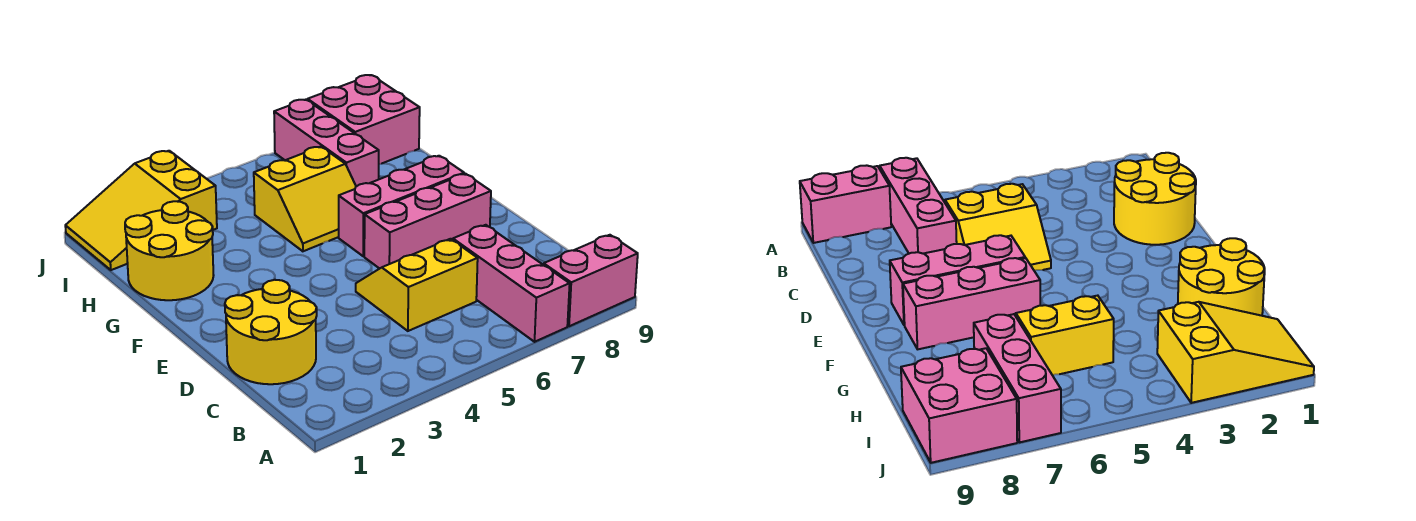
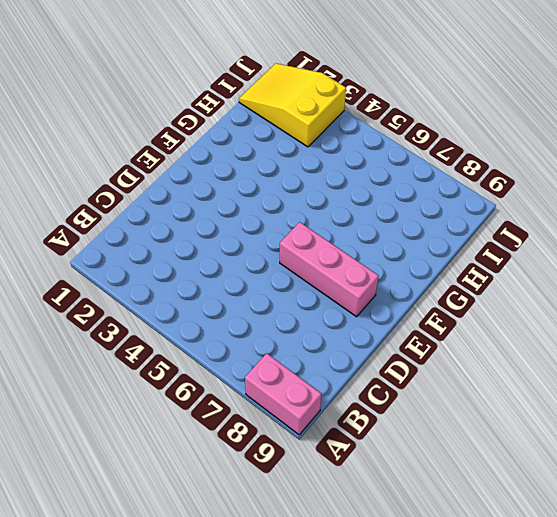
none -> pink 1x3 brick [453,225,570,342]
none -> yellow 2x2 round brick [225,280,317,384]

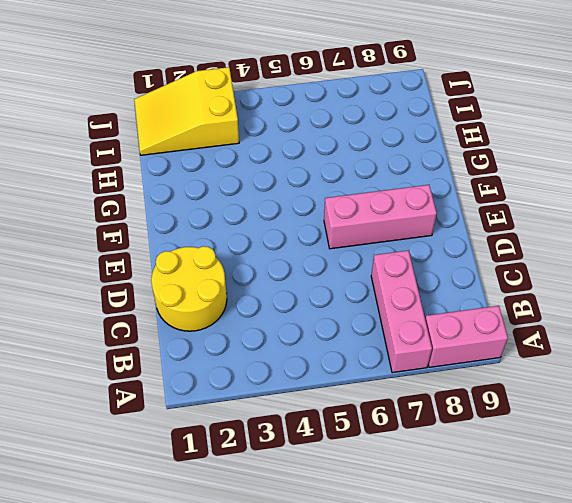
none -> yellow 2x2 slope [356,239,478,331]
none -> pink 1x3 brick [339,156,464,256]

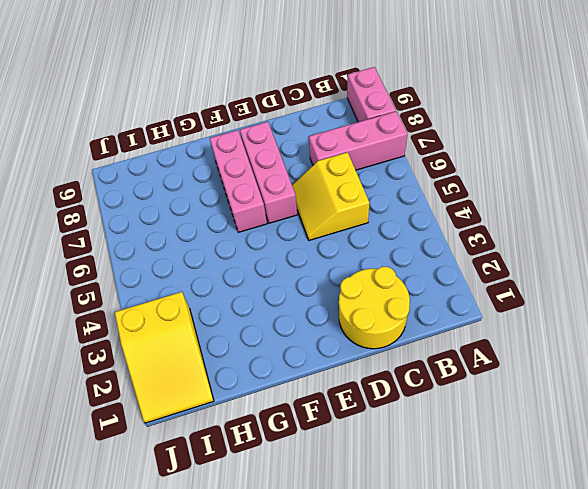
none -> yellow 2x2 round brick [125,201,214,300]
none -> yellow 2x2 slope [254,147,356,251]

